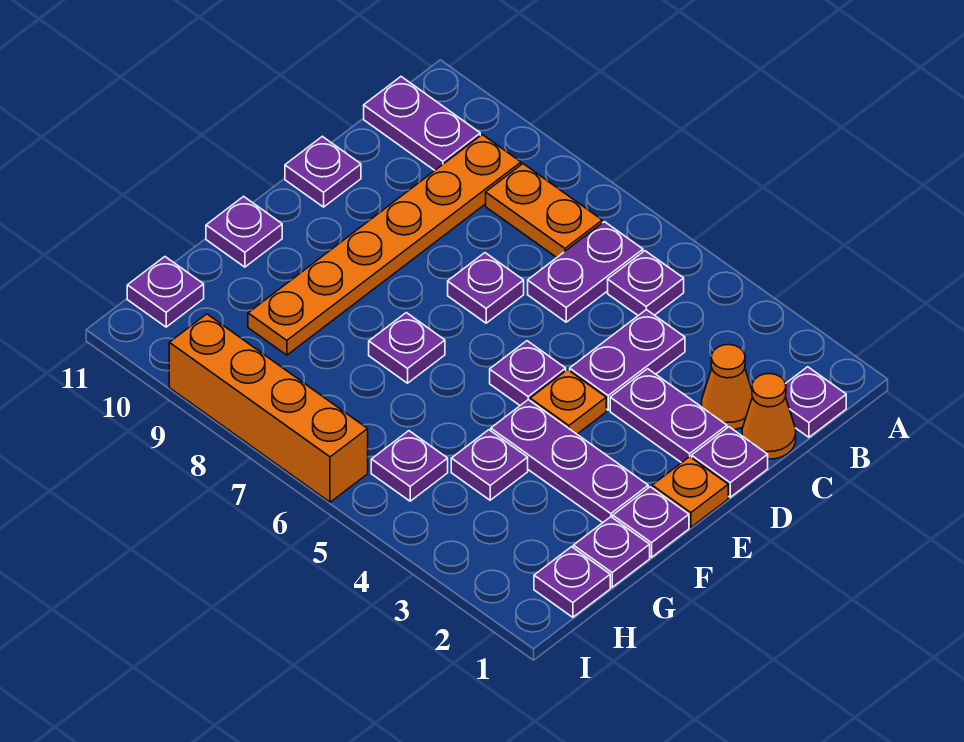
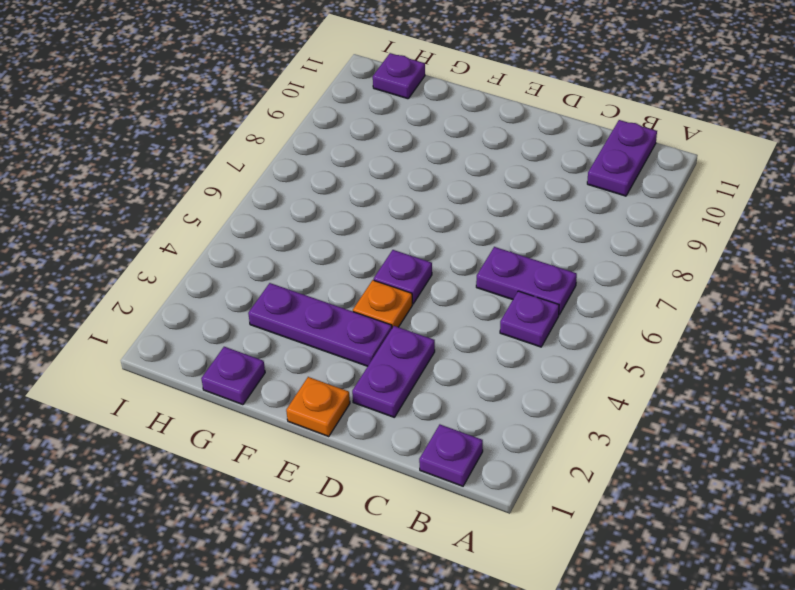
purple 1x3 plate [248,283,392,366] -> purple 1x3 plate turned to [491,400,648,523]
none -> orange 1x2 plate [486,164,602,257]
none -> orange 1x6 plate [248,135,521,355]
none -> orange 1x1 cone [742,374,796,459]

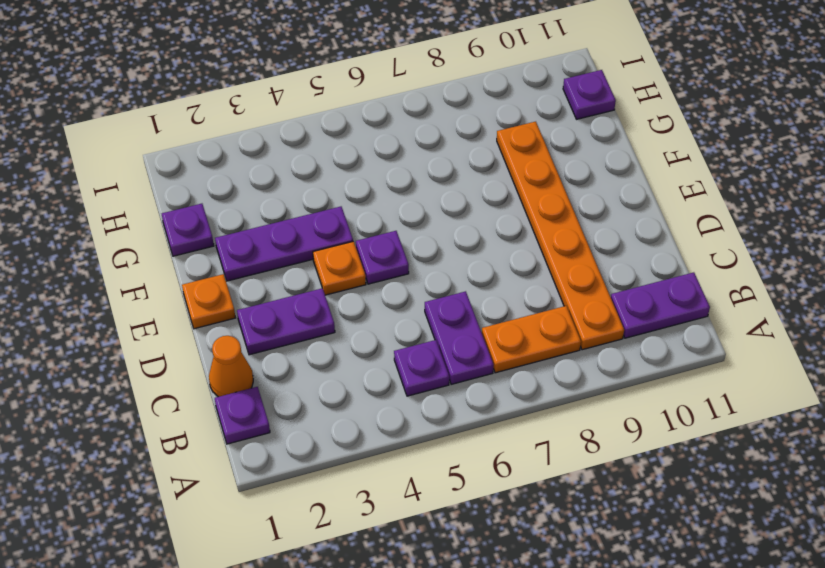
none -> orange 1x1 cone [702,345,752,430]
none -> purple 1x2 plate [570,310,685,410]
none -> purple 1x1 plate [692,427,768,497]

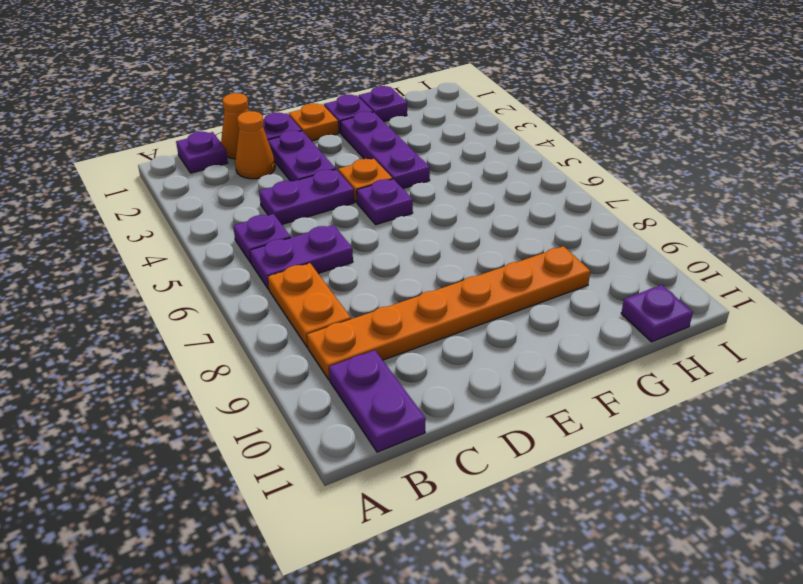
none -> purple 1x1 plate [448,253,524,323]
none -> purple 1x1 plate [285,136,361,207]
none -> purple 1x1 plate [369,313,445,383]

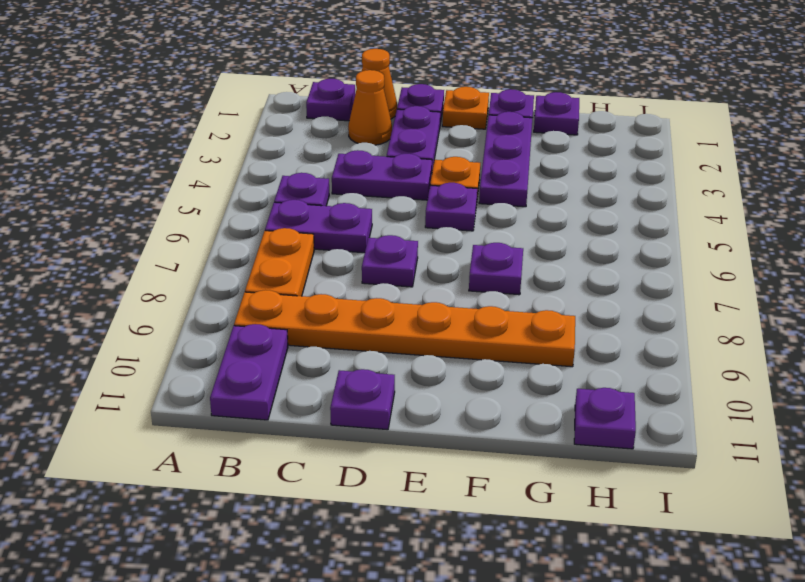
none -> purple 1x1 plate [206,196,282,267]
none -> purple 1x1 plate [451,430,528,500]
none -> purple 1x1 plate [534,547,610,617]

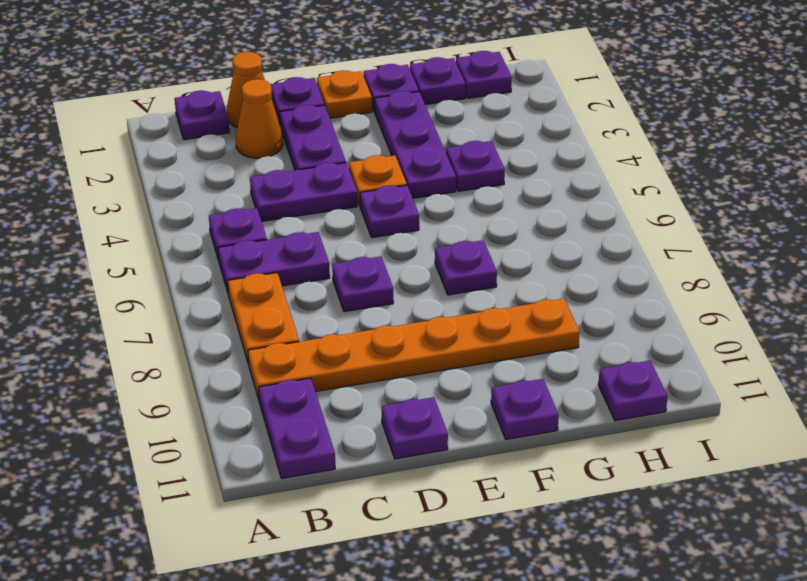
none -> purple 1x1 plate [371,431,448,501]
none -> orange 1x4 brick [169,314,368,502]

